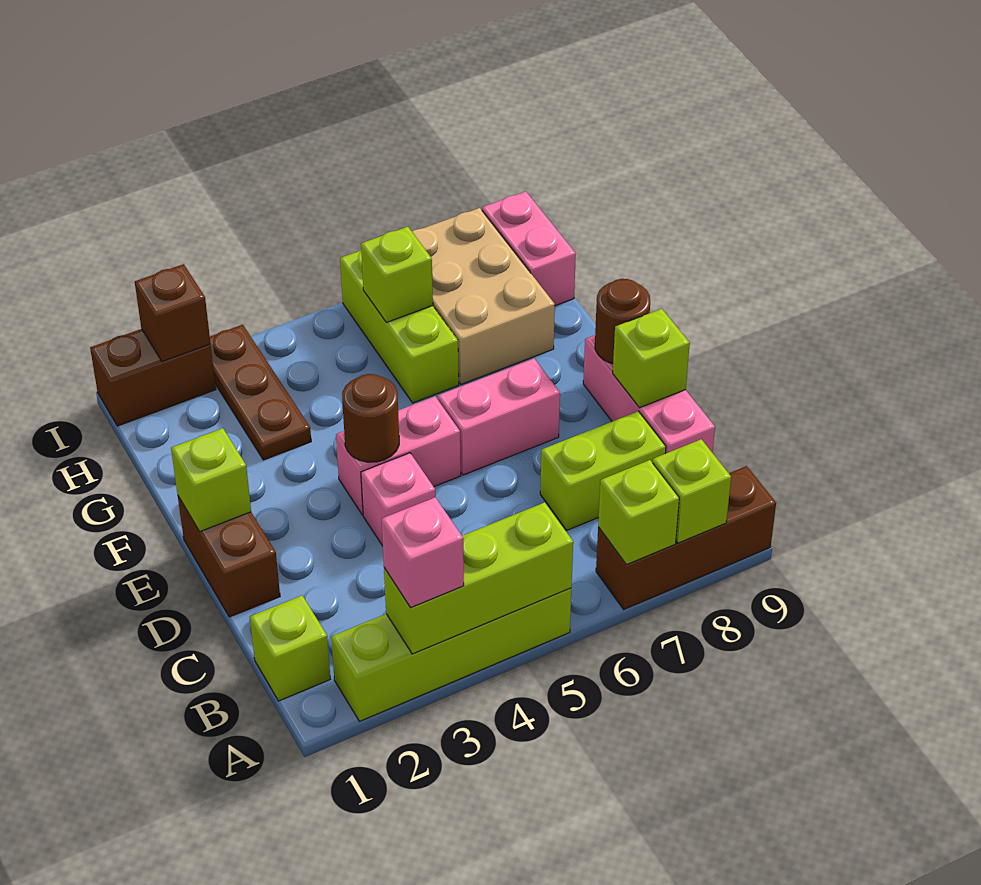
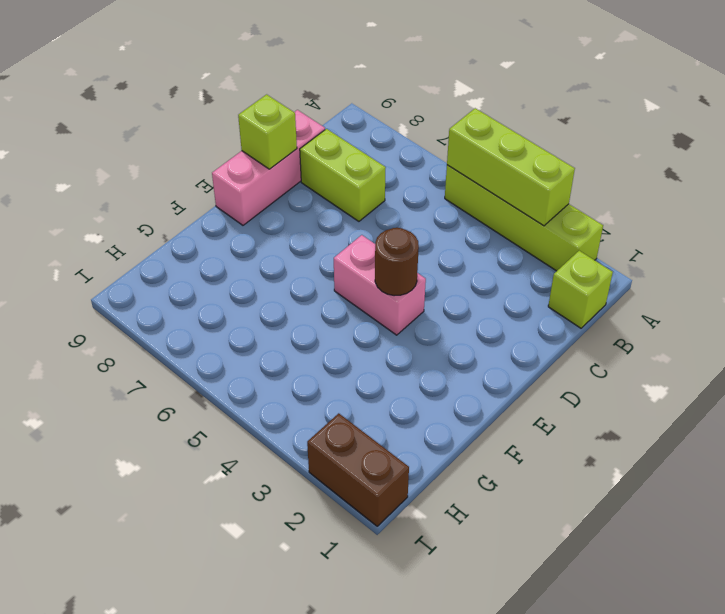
none -> brown 1x3 brick [596,466,776,609]
none -> brown 1x2 brick [178,496,280,617]
none -> pink 1x1 brick [361,453,435,546]

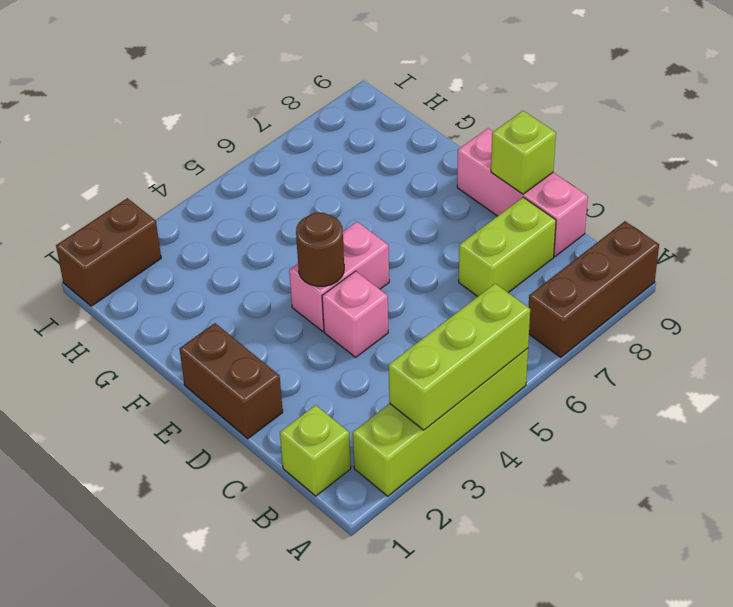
none -> pink 1x2 brick [438,359,560,475]
none -> brown 1x3 plate [210,325,311,460]
none -> lime 1x3 brick [340,251,459,403]

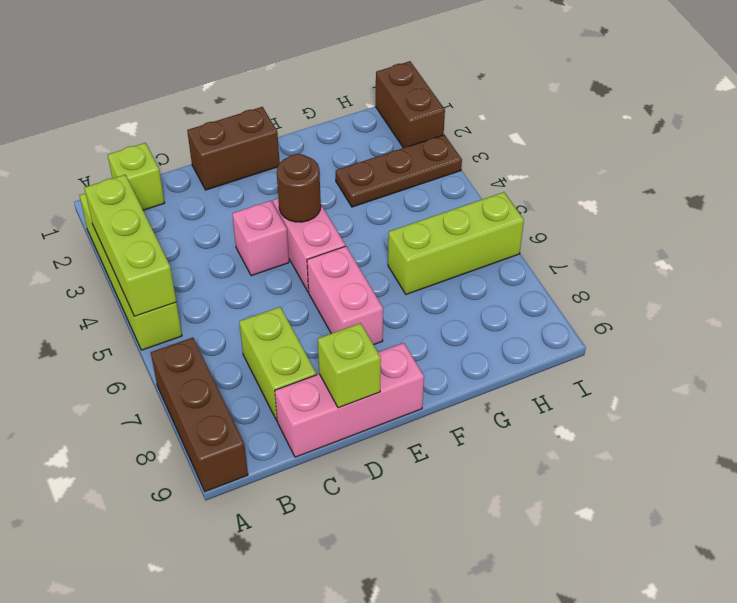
none -> tan 2x3 brick [412,208,555,384]
none -> pink 1x2 brick [482,191,576,306]
none -> lime 1x1 brick [598,460,679,565]

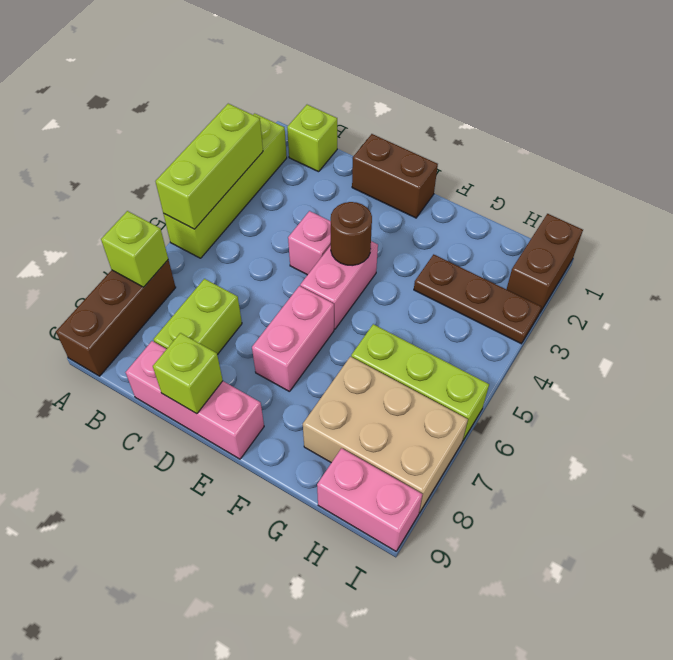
none -> lime 1x1 brick [652,439,731,543]
none -> lime 1x1 brick [171,428,251,531]
none -> brown 1x1 round brick [595,279,650,364]

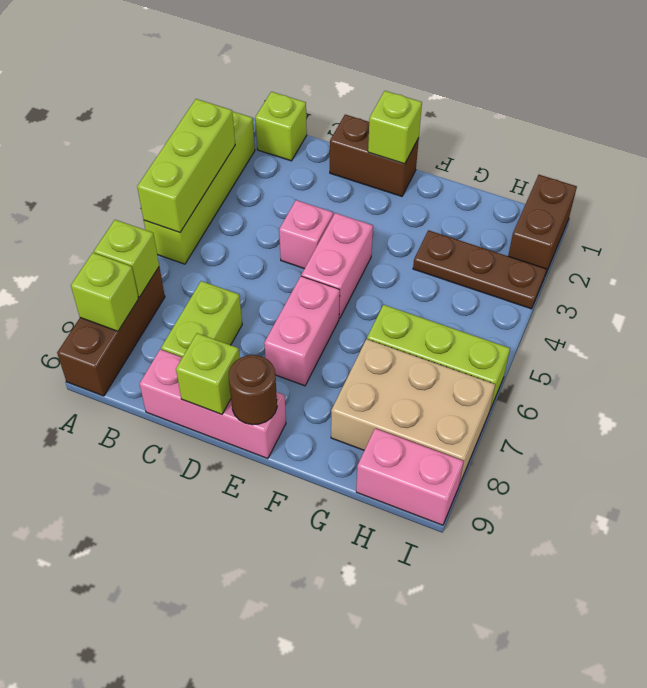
none -> brown 1x1 round brick [342,374,399,462]
none -> lime 1x1 brick [361,227,433,322]
none -> brown 1x1 brick [135,264,210,361]

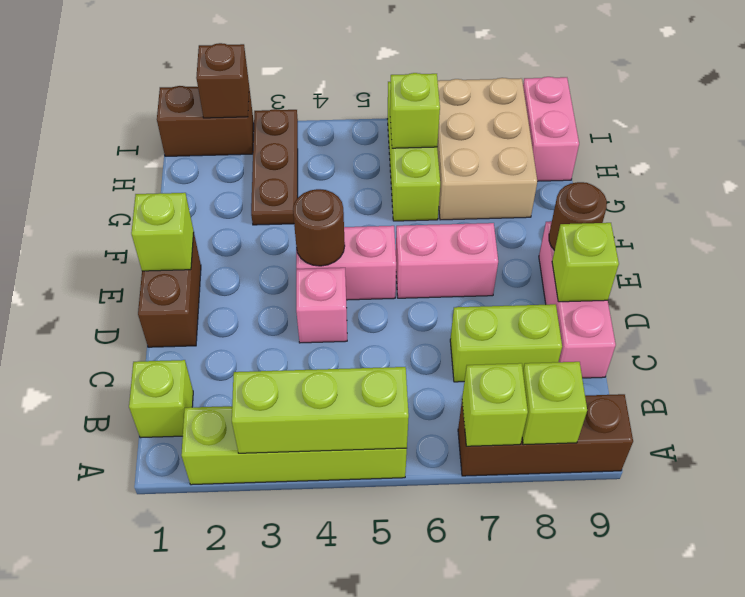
none -> pink 1x1 brick [381,497,464,608]

